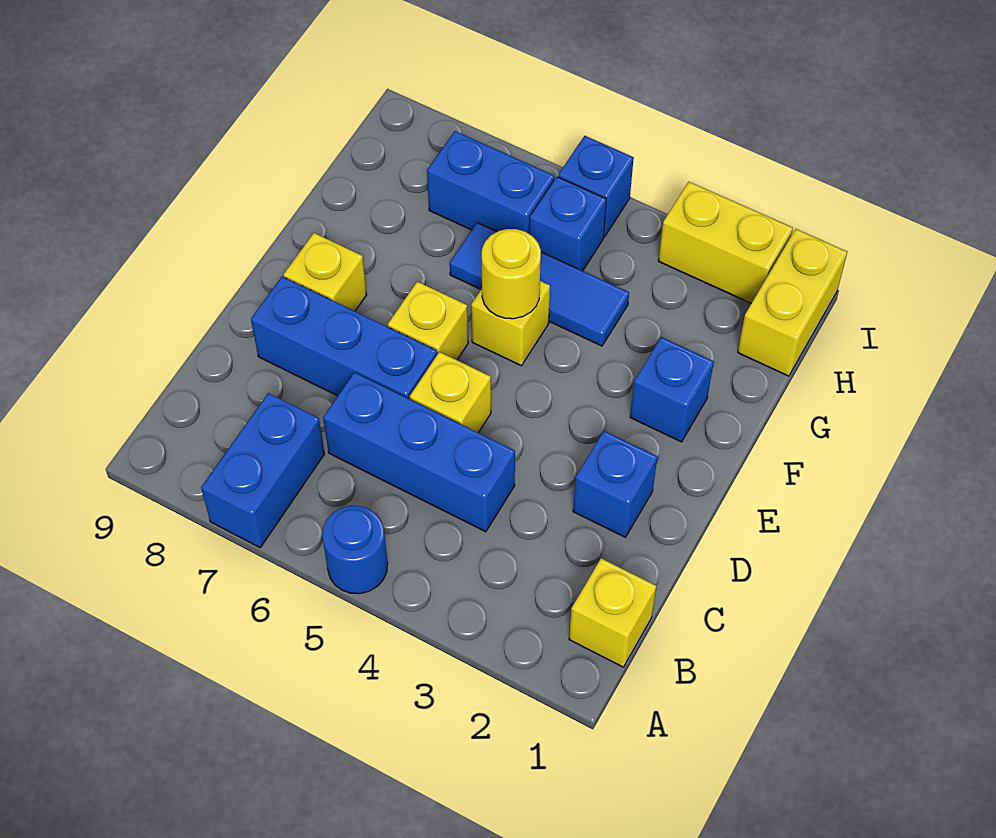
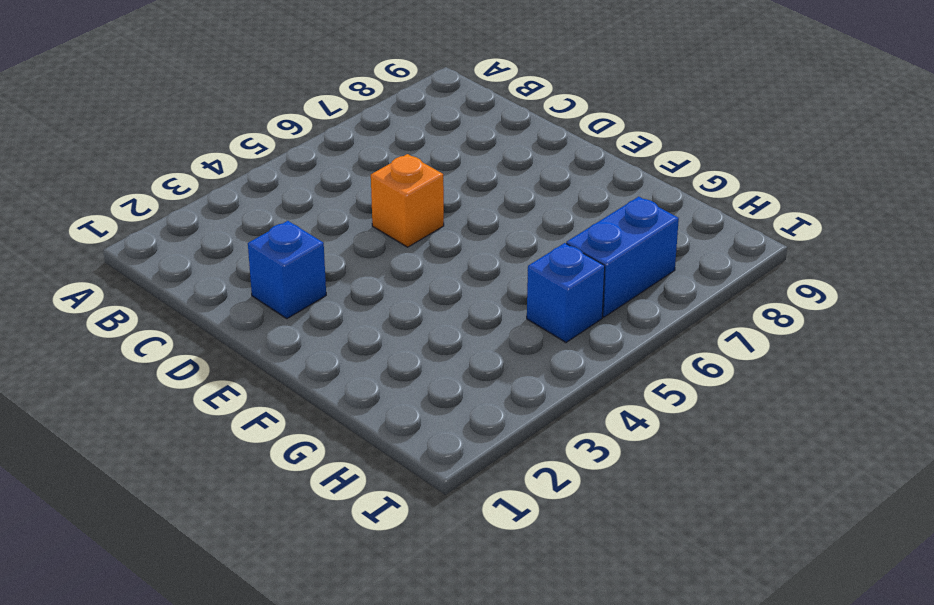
orange 1x1 brick [371,154,444,247] -> yellow 1x1 brick [410,352,491,433]
none -> blue 1x1 round brick [322,506,388,594]
none -> blue 1x2 brick [201,393,324,547]
none -> yellow 1x1 brick [569,558,656,667]

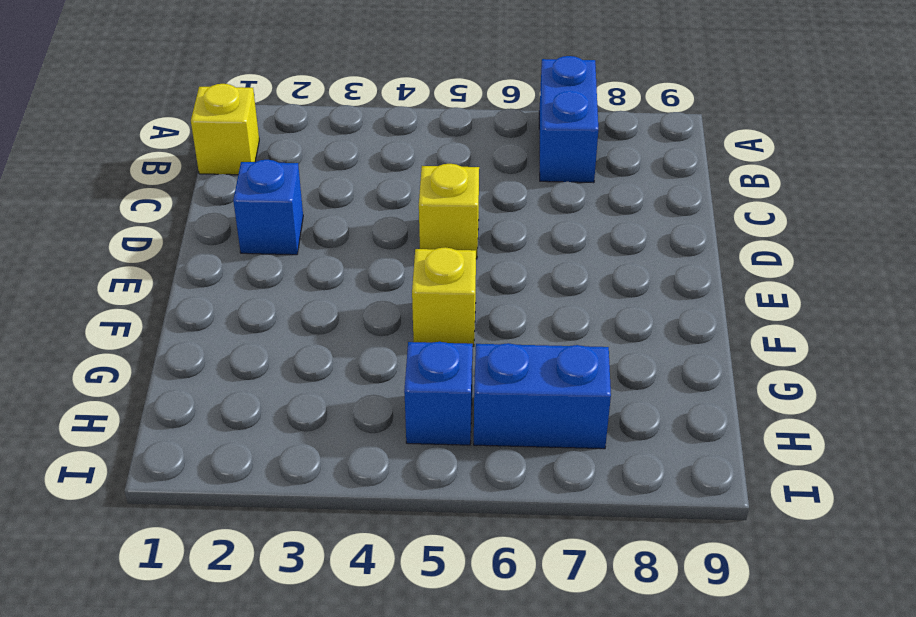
none -> blue 1x1 round brick [322,506,388,594]
none -> blue 1x3 brick [323,372,515,532]
none -> blue 1x3 brick [251,277,437,399]

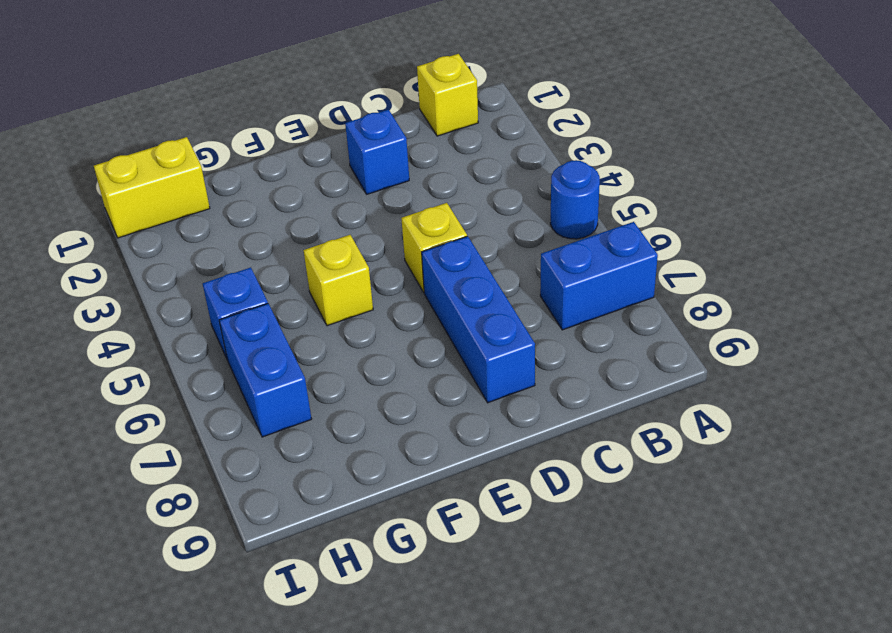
none -> blue 1x3 brick [323,372,515,532]
none -> yellow 1x1 brick [388,282,468,360]
none -> yellow 1x1 brick [284,233,367,311]

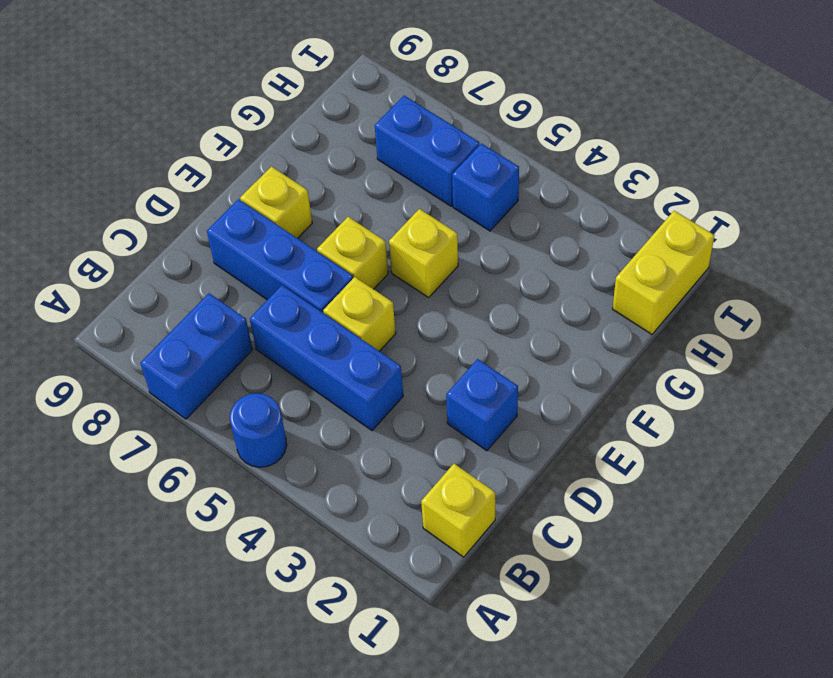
none -> blue 1x1 brick [630,337,714,442]
none -> blue 1x3 tile [450,223,629,346]
none -> yellow 1x2 brick [659,182,793,303]

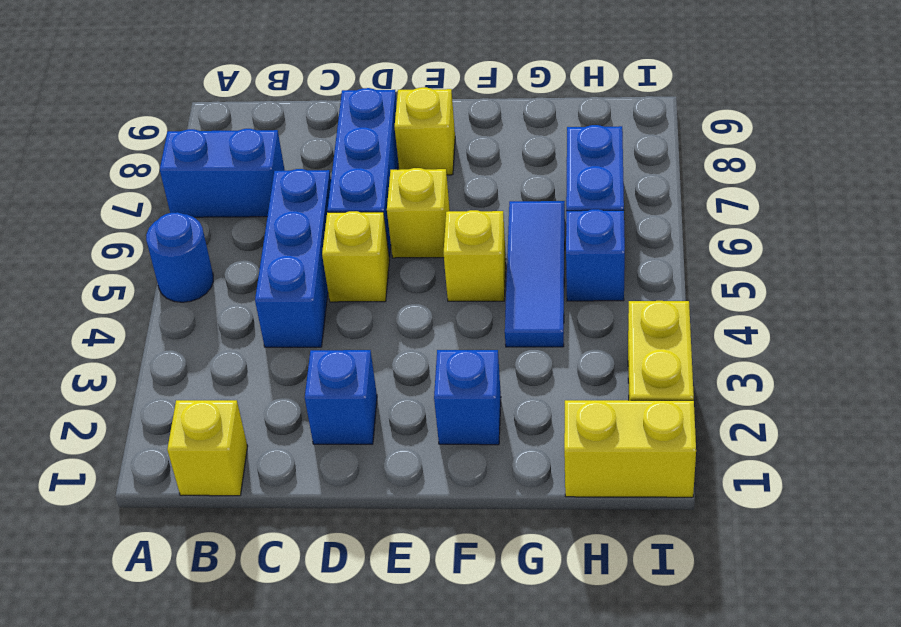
none -> blue 1x1 brick [558,136,634,237]
none -> yellow 1x1 round brick [482,229,541,319]

